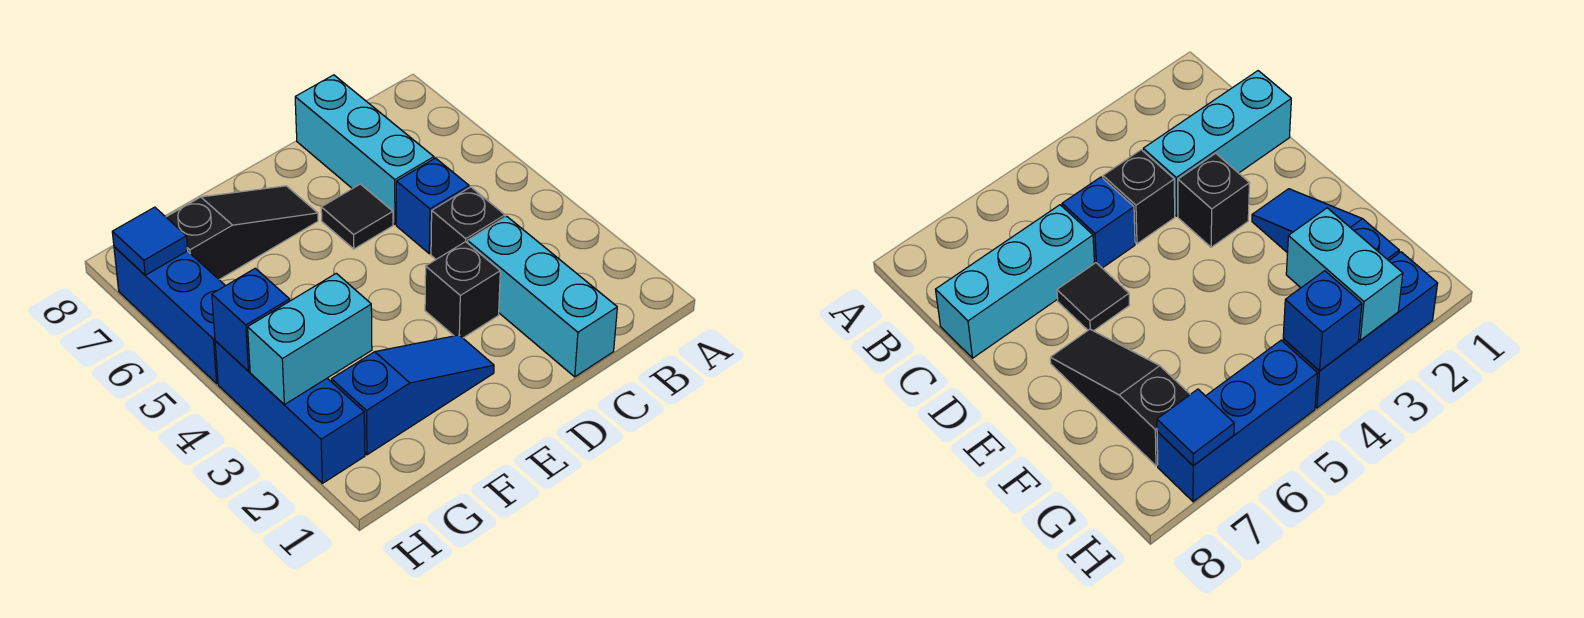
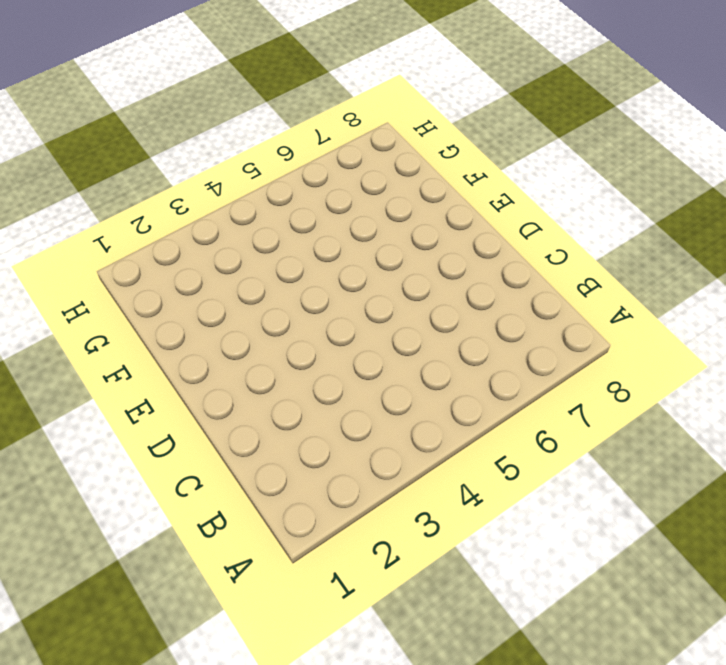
none -> cyan 1x3 brick [467,216,617,377]
none -> black 1x1 brick [431,187,505,259]
none -> blue 1x1 brick [396,158,469,254]

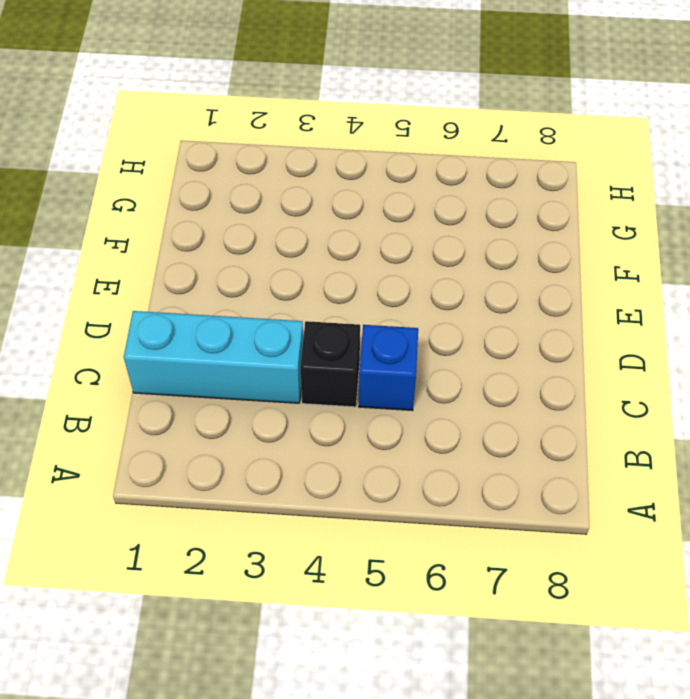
none -> cyan 1x3 brick [295,75,434,224]
none -> black 1x1 brick [425,242,500,338]
none -> black 1x1 tile [321,184,393,249]

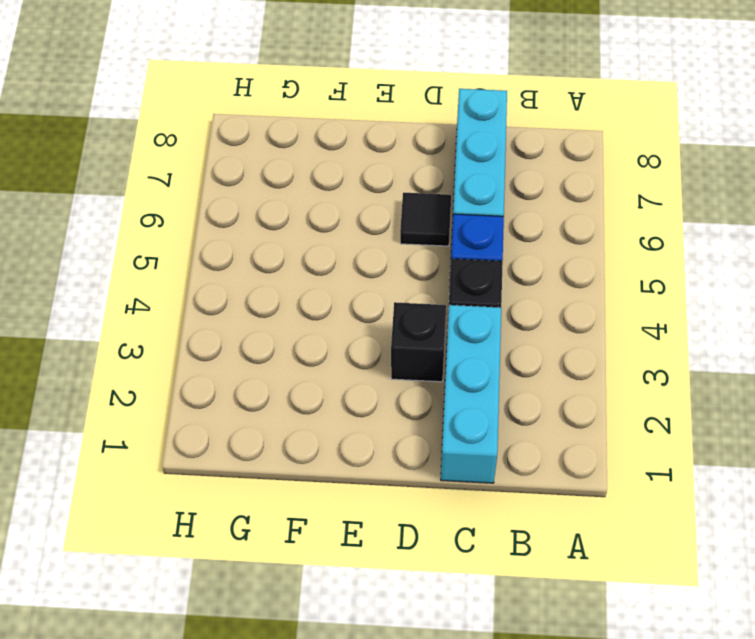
none -> blue 1x3 slope [331,335,494,455]
none -> black 1x3 slope [166,186,318,280]
none -> blue 1x3 brick [215,341,365,483]

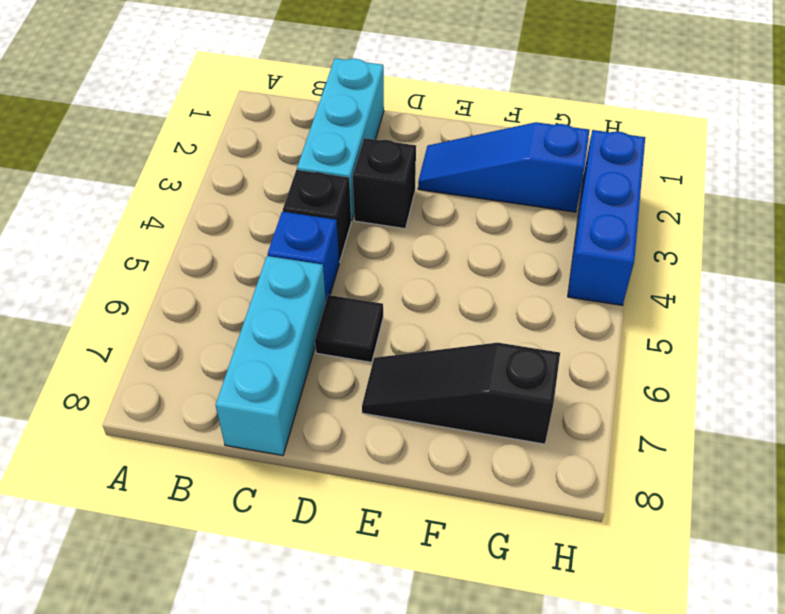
none -> blue 1x3 brick [114,247,225,383]
none -> cyan 1x2 brick [248,273,372,405]
none -> blue 1x1 brick [212,268,290,371]

